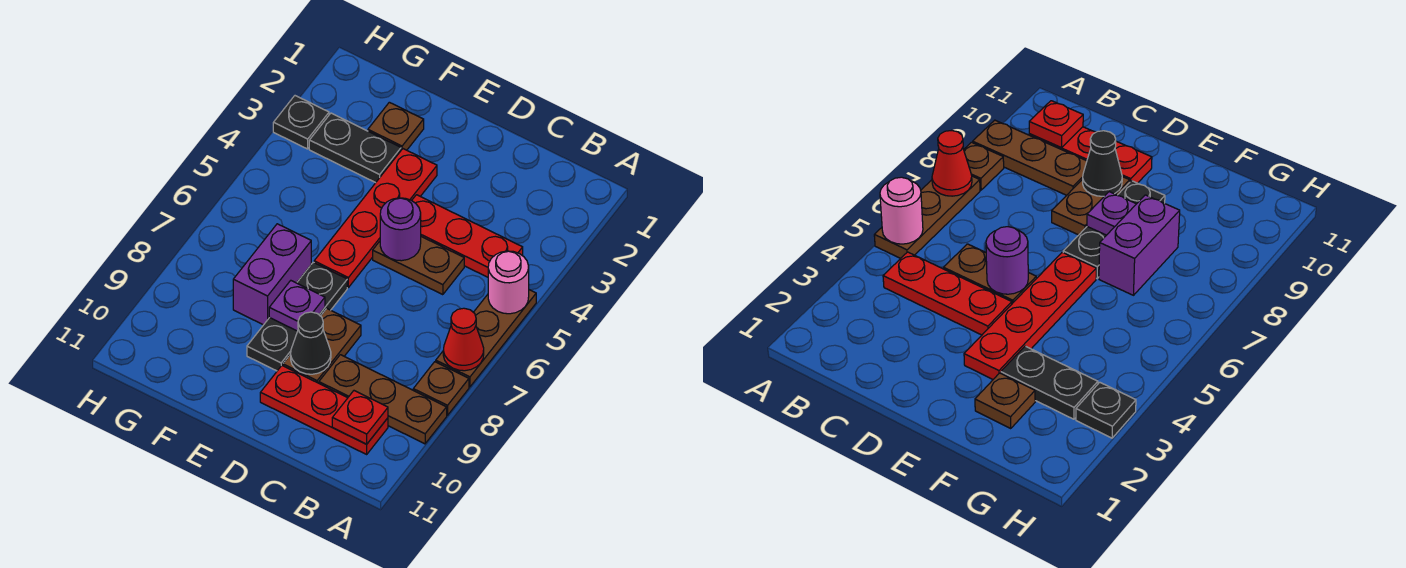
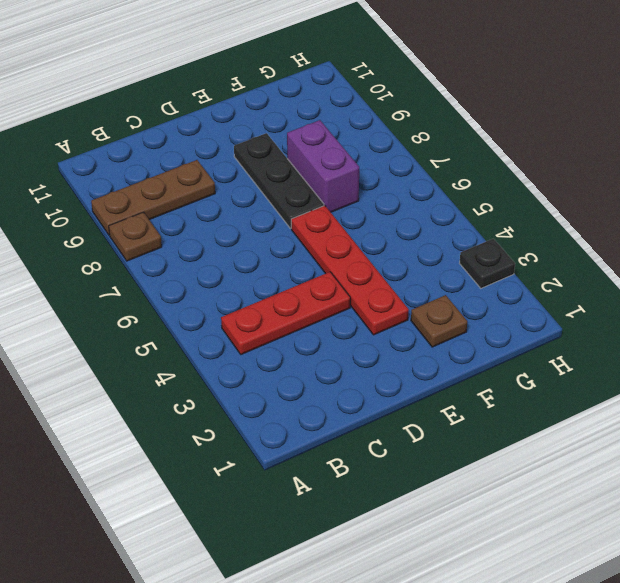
none -> brown 1x3 plate [436,290,536,387]
none -> red 1x3 plate [260,366,388,454]
none -> brown 1x2 plate [373,237,464,295]

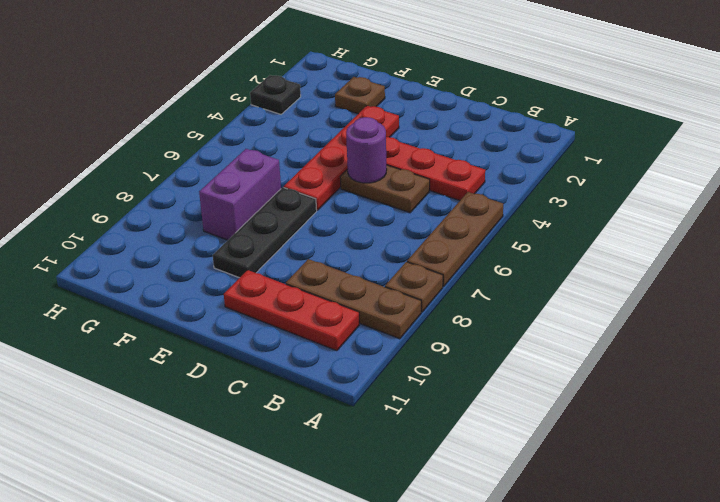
none -> brown 1x2 plate [283,309,361,383]
none -> black 1x2 plate [309,113,401,183]
none -> pink 1x1 round brick [488,251,529,314]

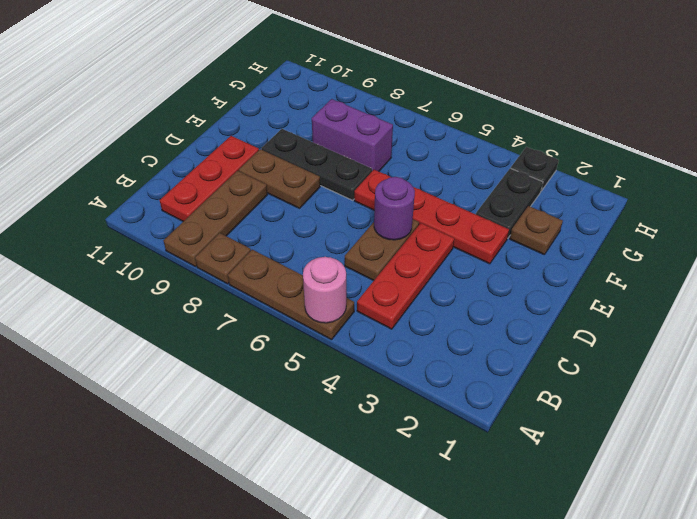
none -> red 1x1 cone [443,308,484,371]
none -> red 1x1 plate [332,391,388,444]
none -> black 1x1 cone [291,312,331,374]

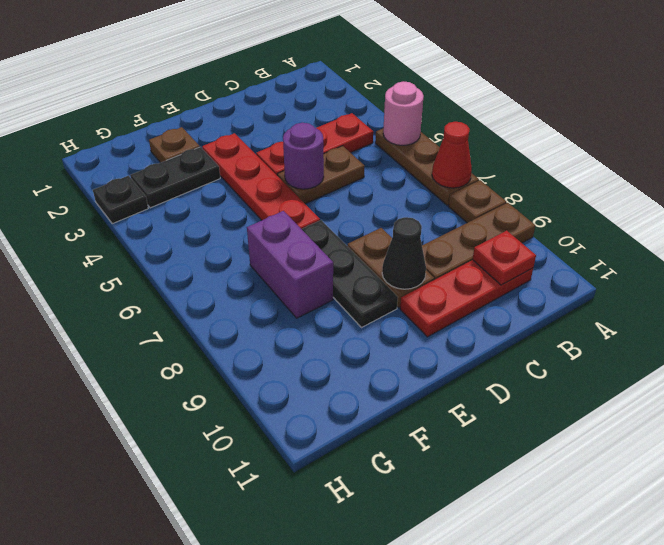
none -> purple 1x1 plate [269,281,325,331]

